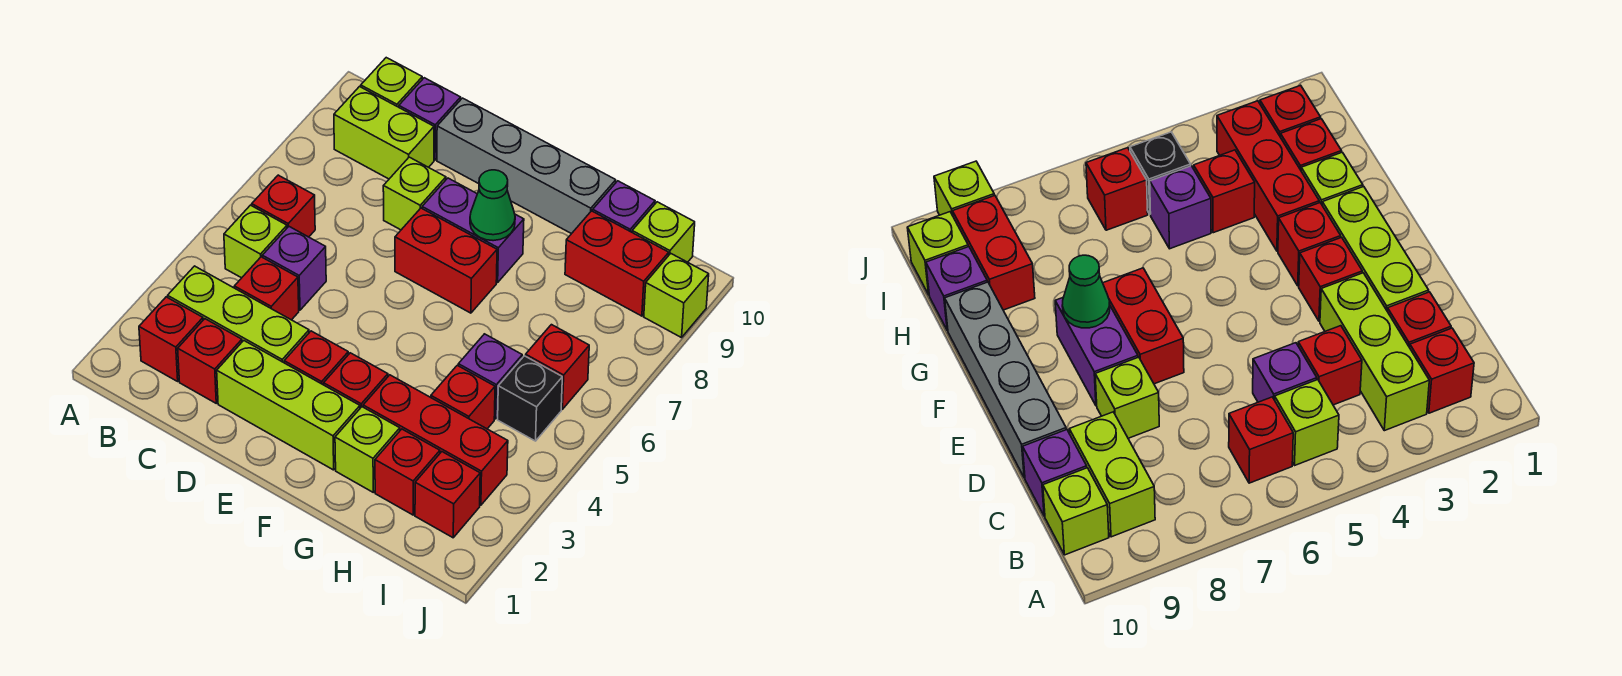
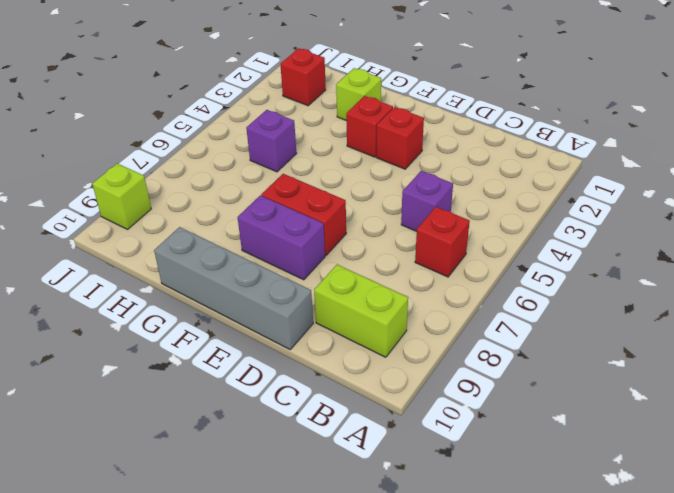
none -> red 1x1 brick [139,297,203,381]
none -> lime 1x3 brick [168,266,309,363]
none -> lime 1x1 brick [224,205,287,278]
none -> lime 1x1 brick [361,58,422,107]

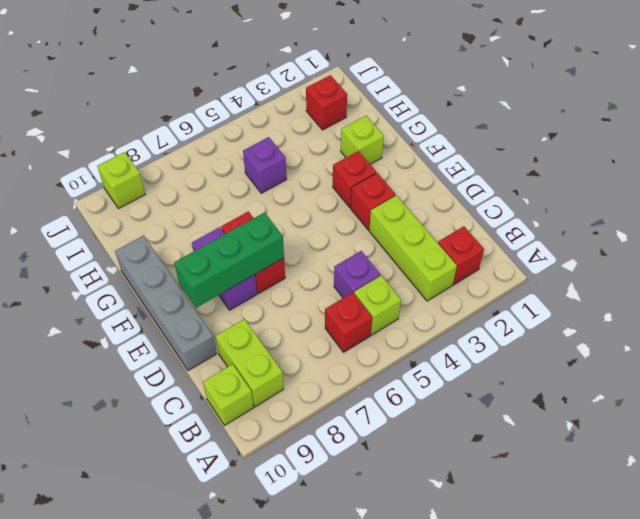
green 1x3 brick [174,212,284,308] -> none
none -> red 1x1 brick [178,319,242,403]
none -> red 1x1 brick [234,257,299,320]
none -> purple 1x1 brick [399,78,461,160]
none -> lime 1x3 brick [217,341,360,470]

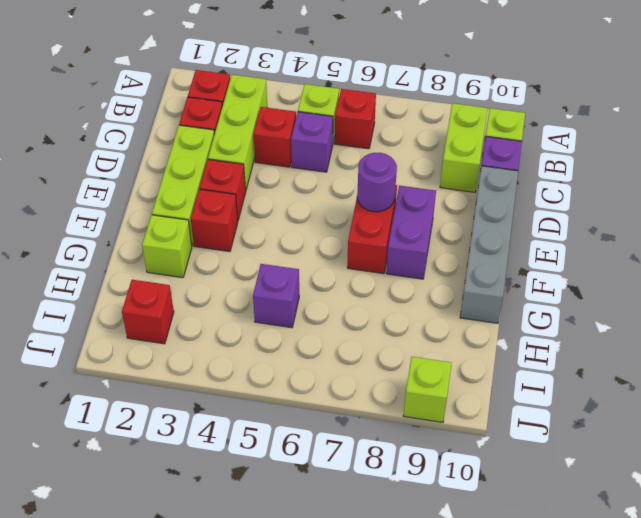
purple 1x1 round brick [357,153,397,212] -> none
none -> lime 1x1 brick [383,157,446,230]
none -> red 1x3 brick [363,375,508,505]
none -> red 1x1 brick [375,429,440,515]
none -> red 1x1 brick [431,365,495,429]

